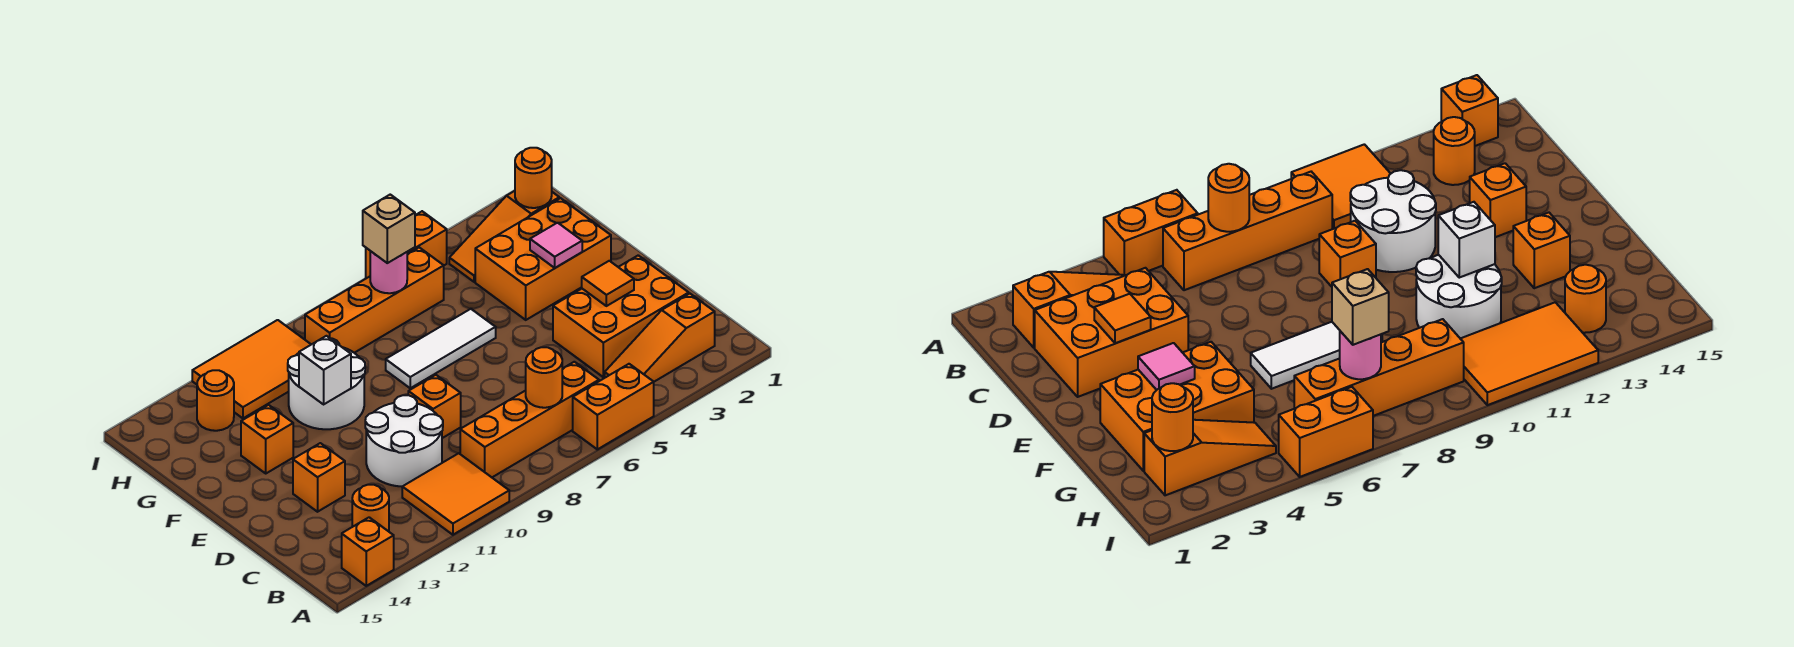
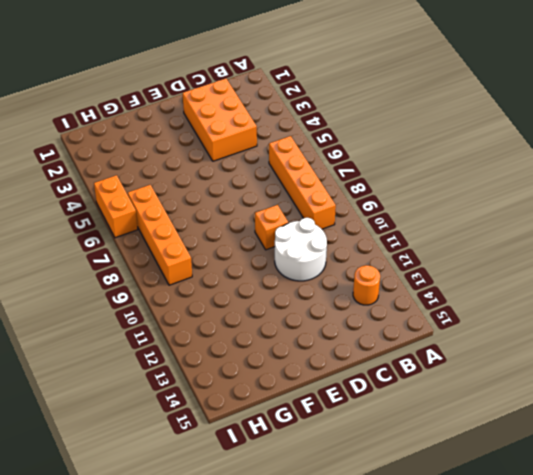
none -> orange 1x2 brick [573,364,654,449]
none -> orange 2x2 tile [402,453,509,535]
none -> orange 1x1 brick [342,517,394,586]

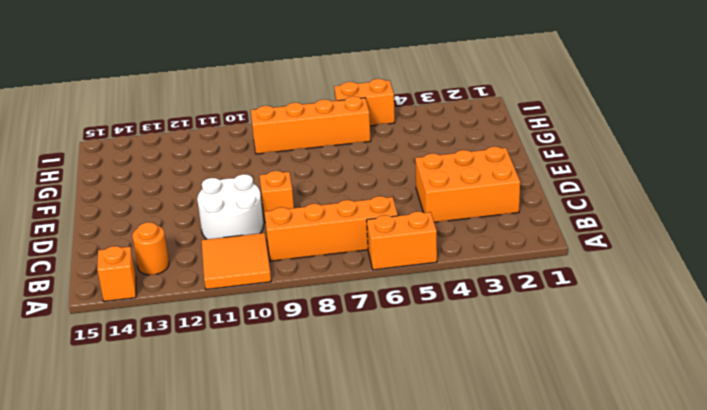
none -> orange 1x3 slope [605,294,715,382]
none -> orange 1x1 brick [293,443,345,512]
none -> orange 2x3 brick [475,198,611,320]

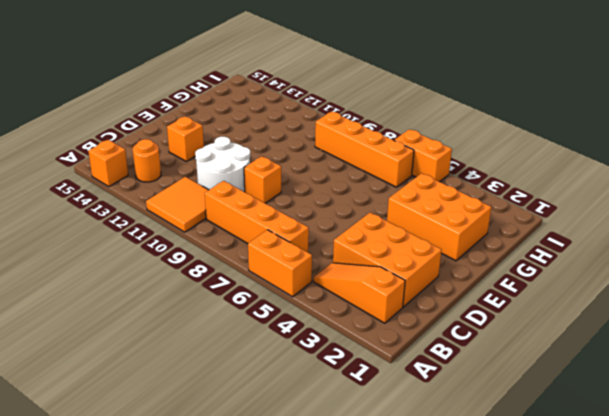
none -> white 1x3 tile [386,309,496,388]
none -> white 2x2 round brick [288,338,365,429]
none -> orange 1x1 brick [241,405,293,473]

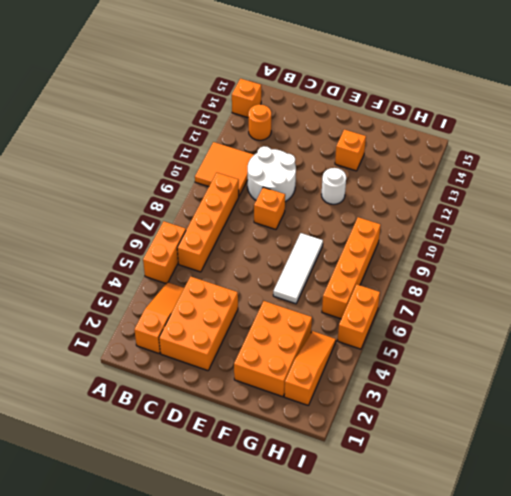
white 1x1 round brick [321,168,346,204] -> white 2x2 round brick [288,338,365,429]
none -> orange 1x1 brick [293,443,345,512]
none -> orange 2x3 tile [192,320,311,418]
none -> orange 1x1 round brick [197,370,234,431]

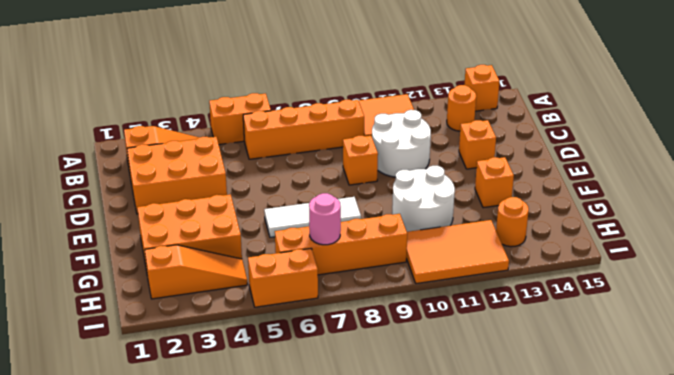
none -> orange 1x1 round brick [526,347,562,408]
none -> orange 1x1 tile [582,261,634,306]
none -> pink 1x1 tile [530,223,582,268]

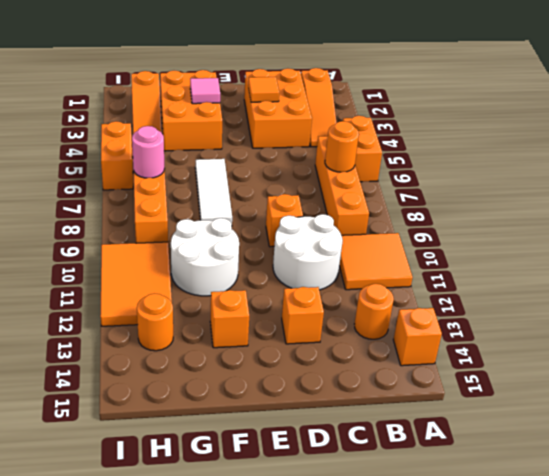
none -> white 1x1 brick [299,336,351,404]
none -> orange 1x1 round brick [515,148,552,208]
none -> tan 1x1 brick [363,195,415,263]

